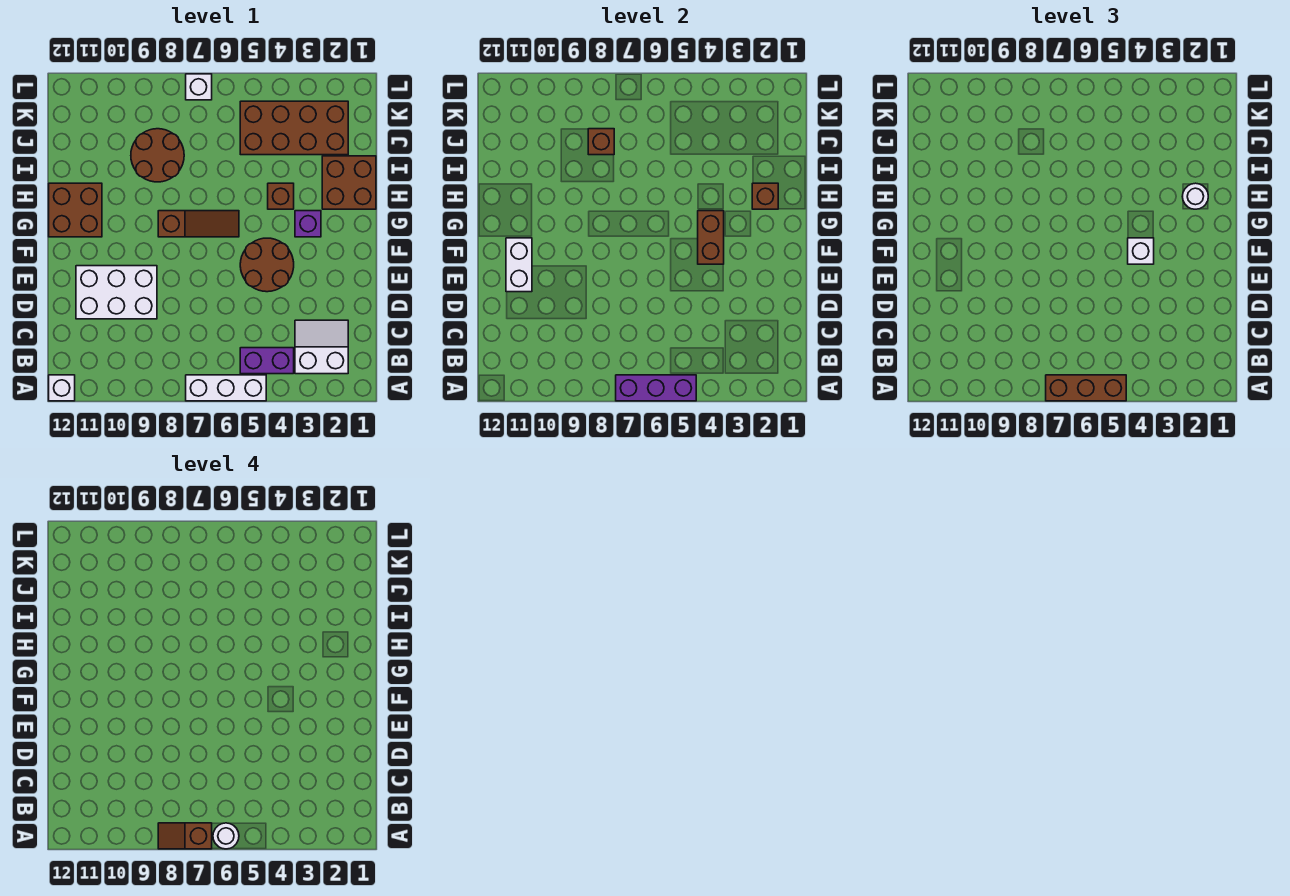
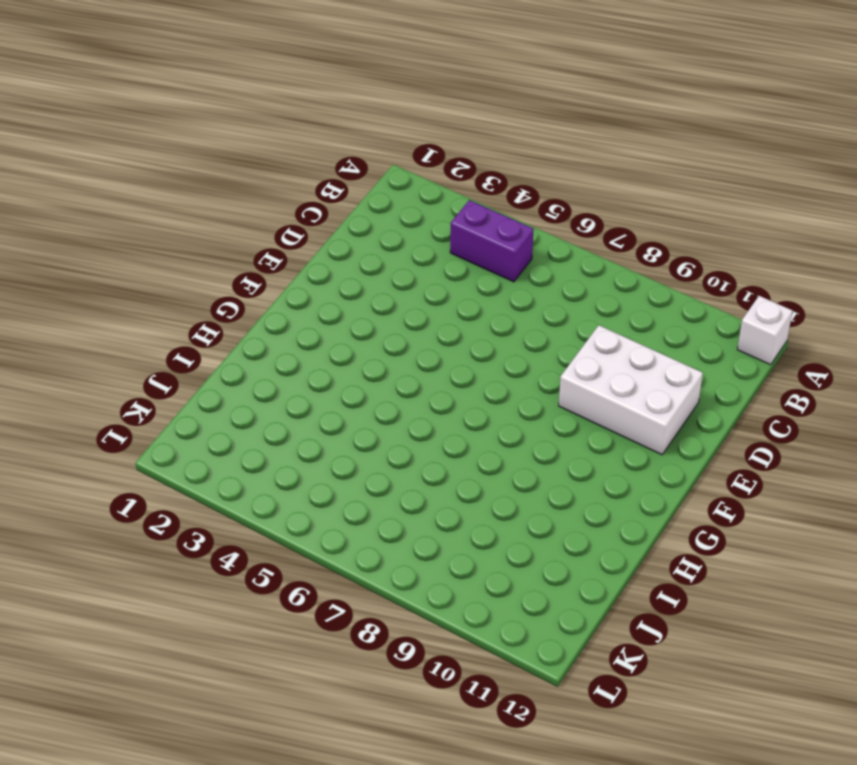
none -> white 1x3 brick [186,375,266,401]
none -> white 2x2 slope [295,320,348,374]
none -> brown 2x2 round brick [240,238,294,292]

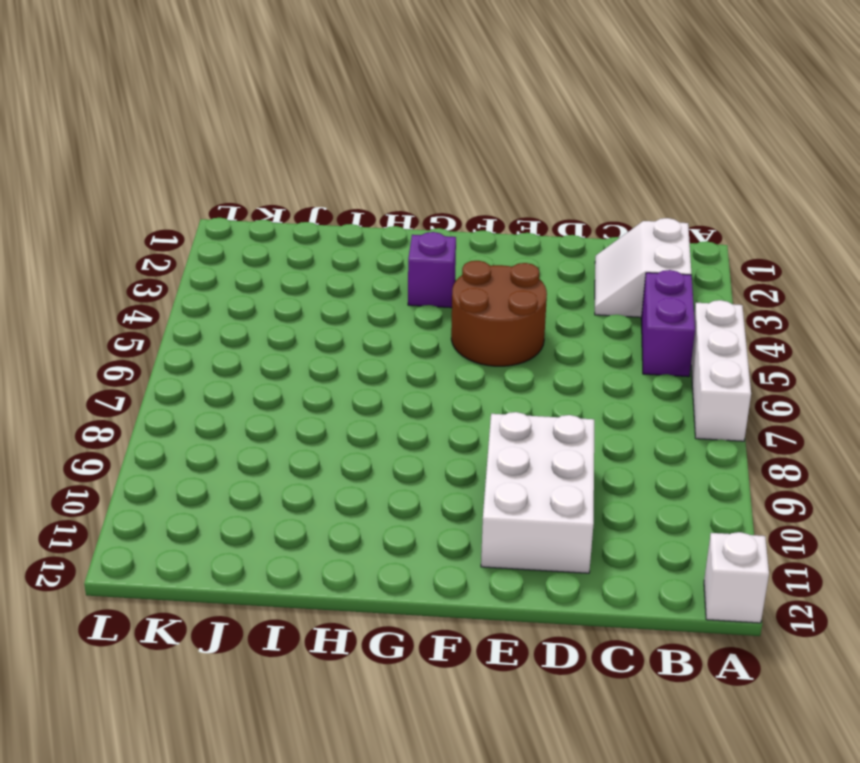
none -> brown 1x3 slope [158,211,239,237]
none -> brown 2x2 brick [49,183,102,237]
none -> brown 2x2 brick [322,156,376,209]

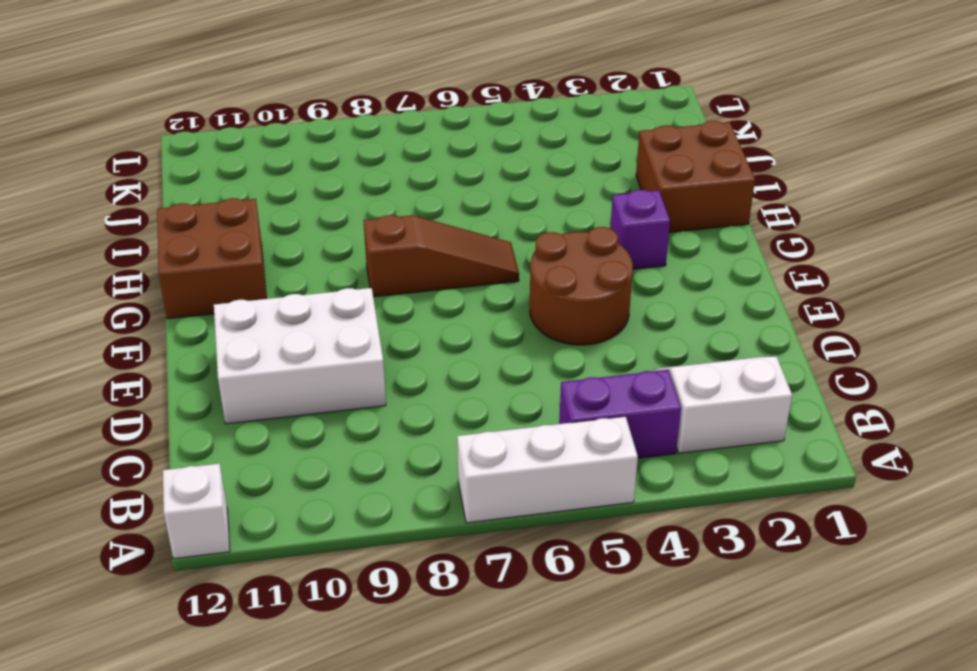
none -> brown 1x1 brick [268,183,294,209]
none -> brown 2x2 round brick [131,129,184,182]
none -> brown 2x4 brick [240,101,348,155]

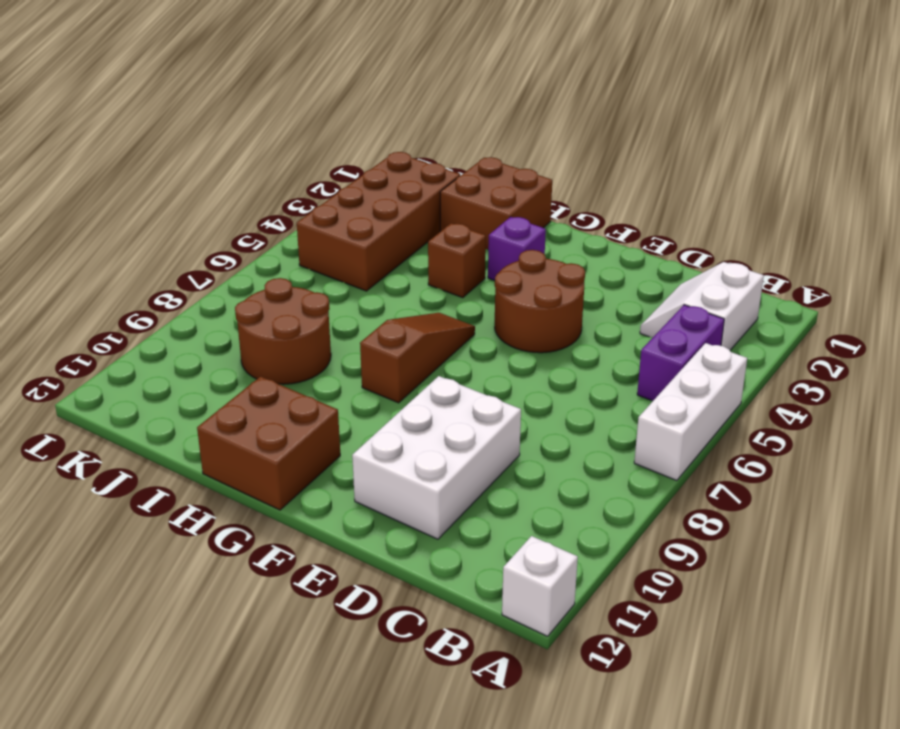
none -> white 1x1 brick [186,74,212,100]
none -> purple 1x3 brick [616,375,696,401]
none -> white 1x2 brick [506,238,532,292]

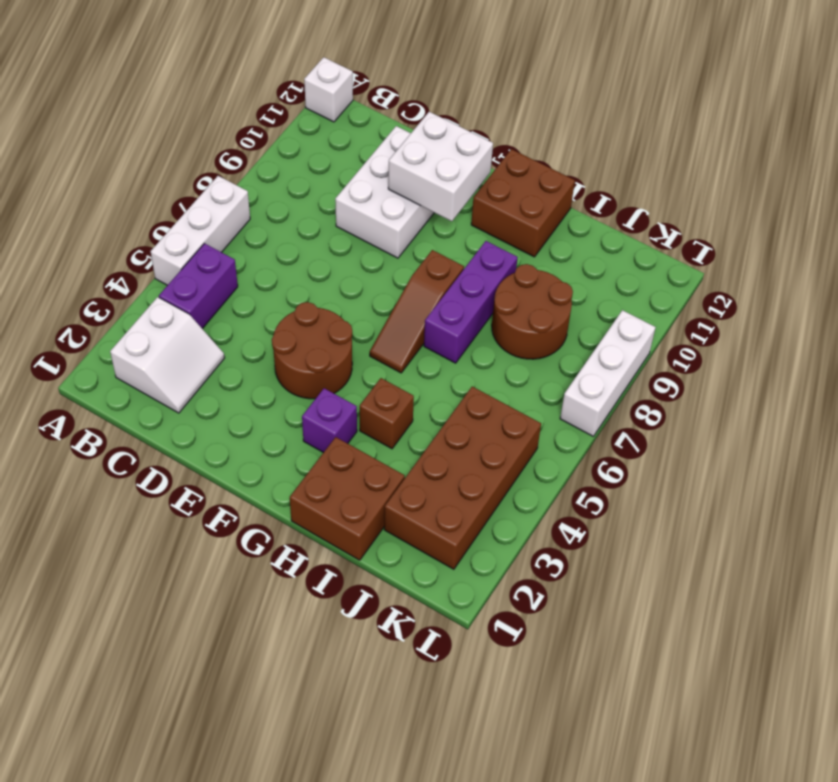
white 2x2 brick [388,112,493,221] -> white 1x2 brick [506,238,532,292]
purple 1x3 brick [424,241,518,363] -> purple 1x3 brick moved to [616,375,696,401]
white 1x3 brick [560,310,656,436] -> white 1x1 brick [186,74,212,100]
none -> brown 1x2 brick [698,211,724,264]
none -> brown 1x1 brick [752,183,778,209]
none -> brown 1x1 brick [588,129,614,155]

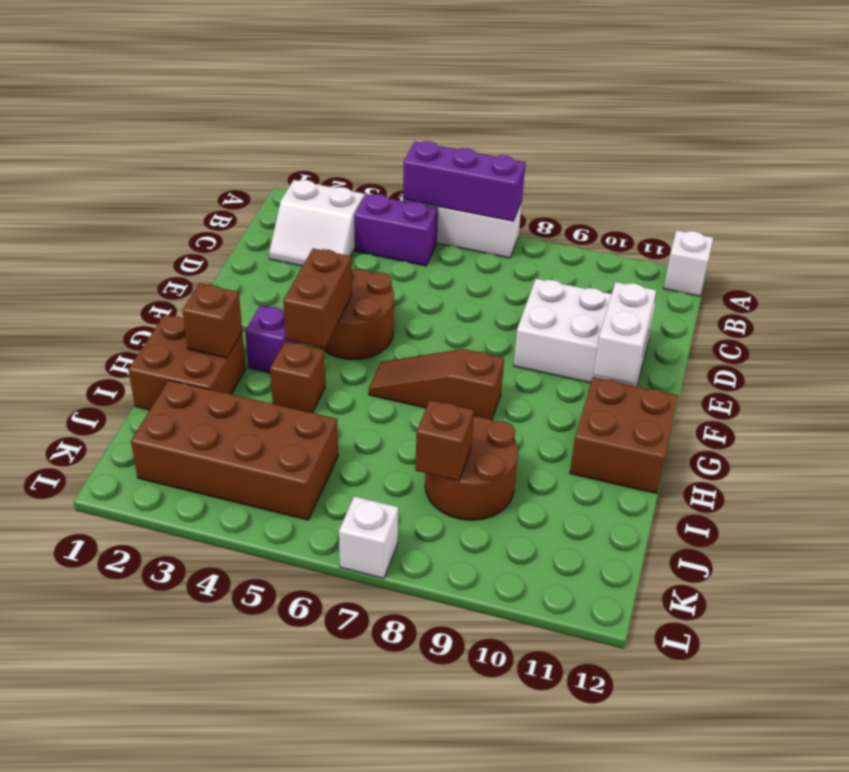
none -> brown 1x3 brick [1046,375,1126,401]
none -> white 1x1 brick [1128,238,1154,264]
none -> white 1x1 round brick [1182,183,1208,209]

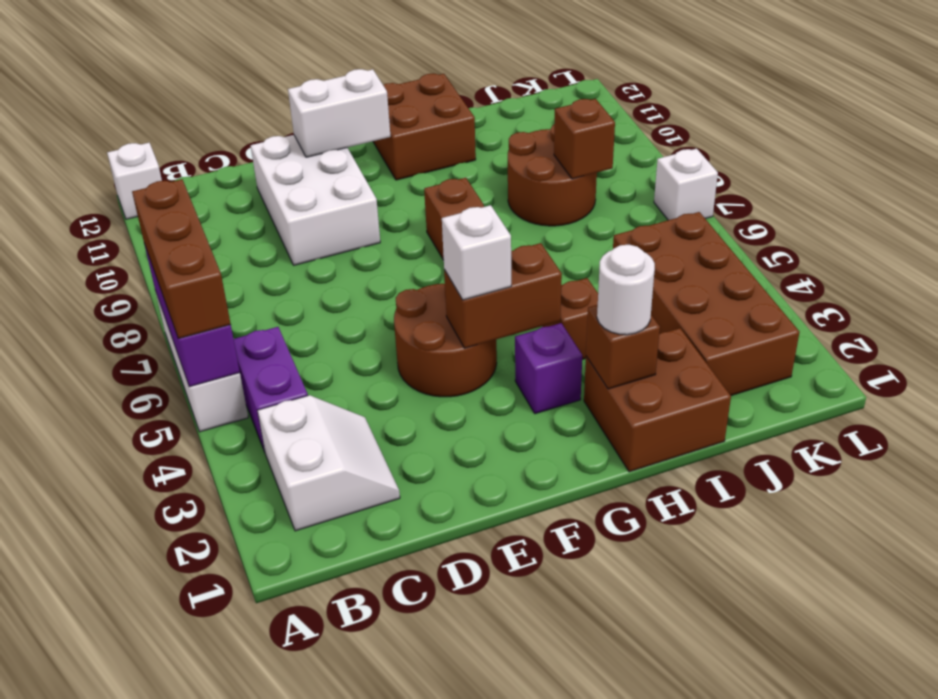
none -> white 1x1 round brick [213,823,239,849]
none -> brown 1x2 slope [158,823,212,849]

